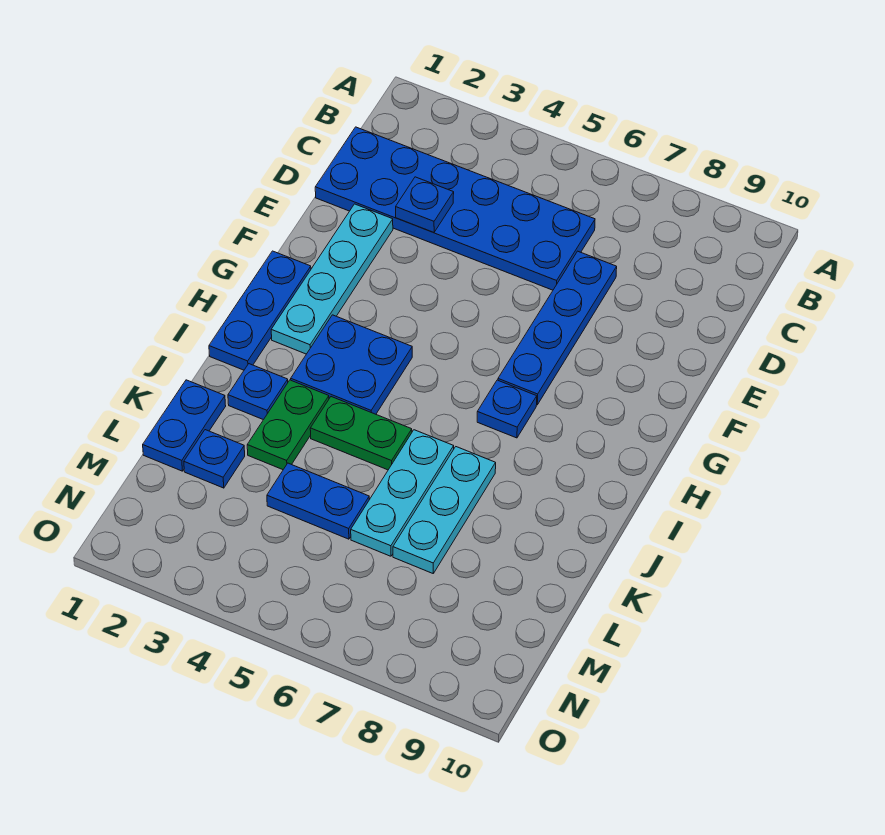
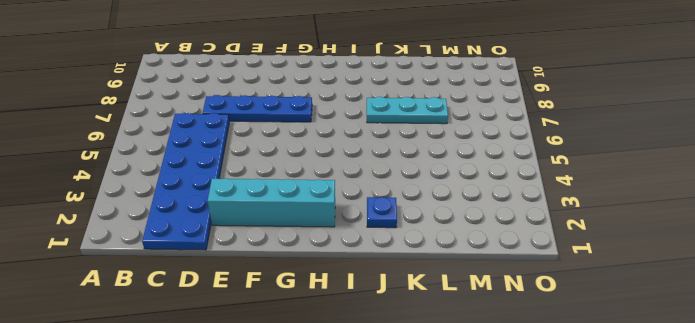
cyan 1x4 brick [208,178,335,227] -> cyan 1x4 plate [271,204,393,354]
none -> blue 1x3 plate [209,251,311,370]
none -> blue 2x2 plate [291,315,412,414]
none -> blue 1x1 plate [477,380,537,438]

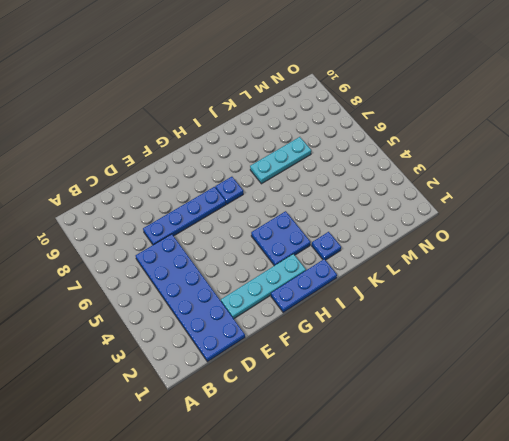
none -> green 1x2 plate [247,380,329,470]
none -> green 1x2 plate [310,397,412,470]
none -> cyan 1x3 plate [351,430,454,556]

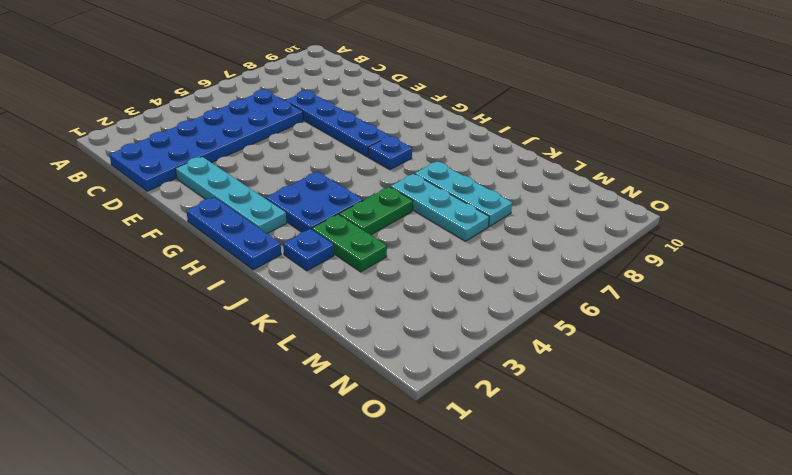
none -> blue 1x2 plate [143,380,226,471]
none -> blue 1x1 plate [184,430,245,488]
none -> blue 1x2 plate [267,463,369,539]

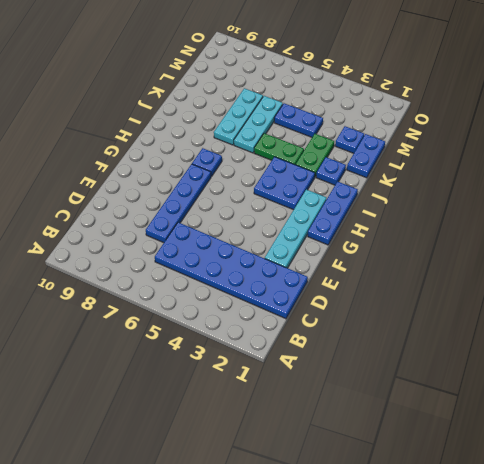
none -> blue 1x1 plate [396,177,454,233]

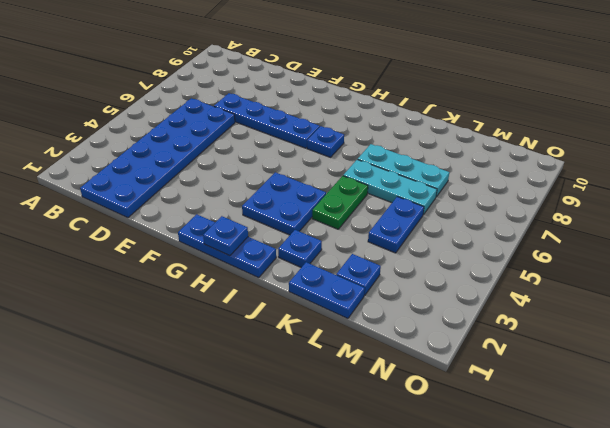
blue 1x1 plate [203,216,248,256] -> blue 1x1 plate moved to [396,177,454,233]
none -> cyan 1x4 plate [271,204,393,354]
none -> green 1x2 plate [247,380,329,470]

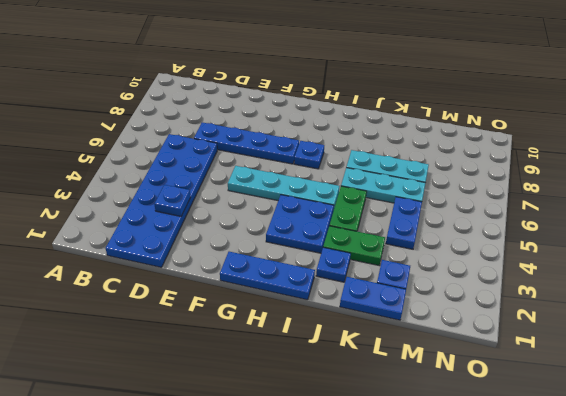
cyan 1x4 plate [228,166,339,211] -> cyan 1x4 plate moved to [271,204,393,354]

